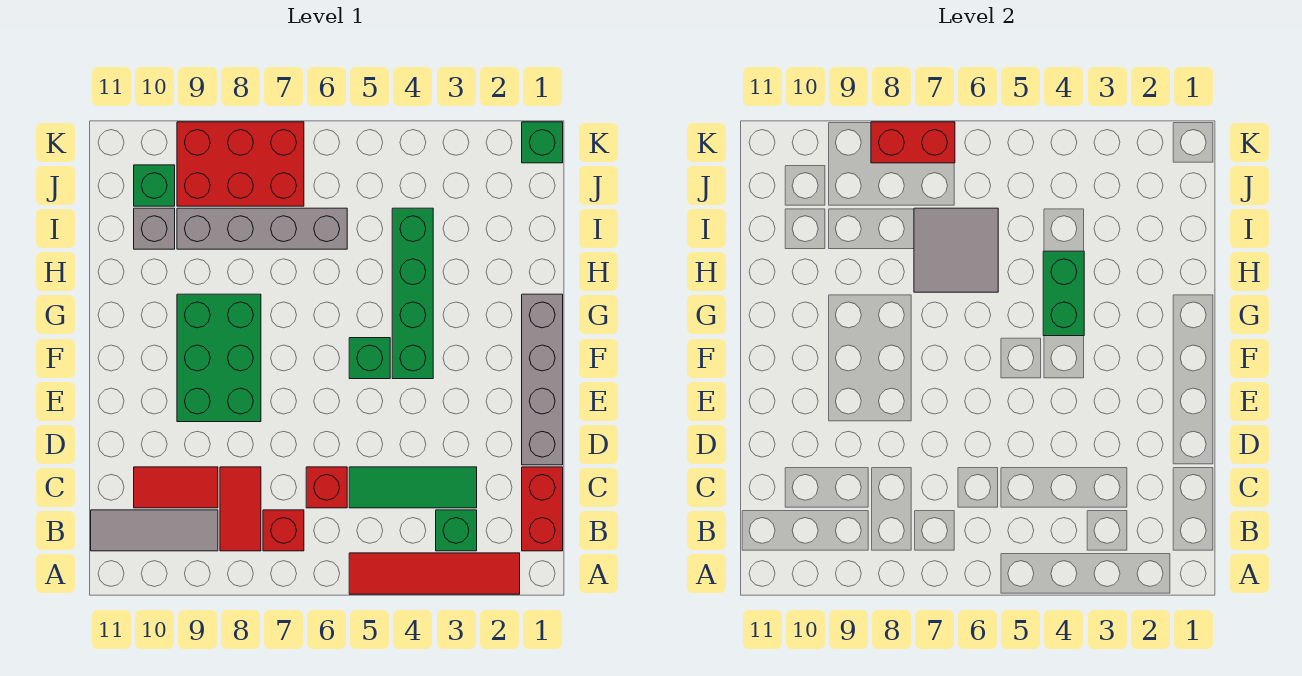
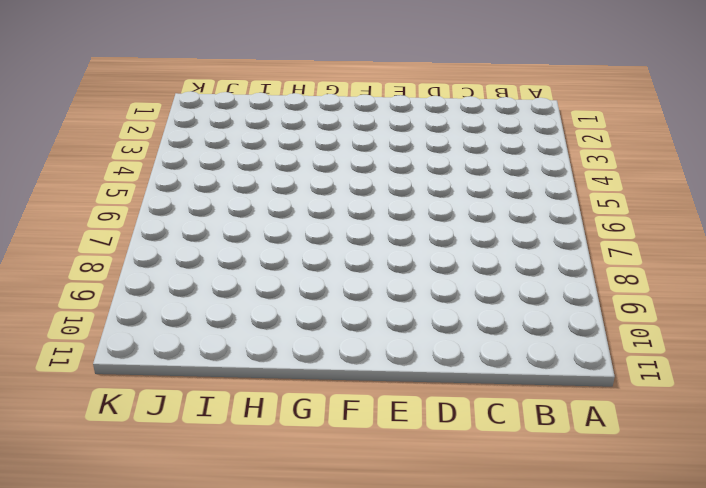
none -> red 1x4 tile [349,553,520,594]
none -> red 1x2 brick [522,467,563,551]
none -> green 1x1 brick [436,510,477,551]

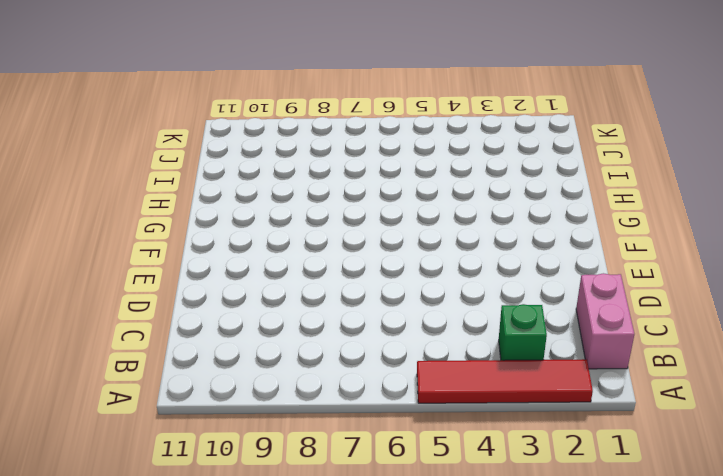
pink 1x2 brick [576,273,634,369] -> red 1x2 brick [522,467,563,551]
none -> red 1x1 brick [263,510,304,551]
none -> red 1x2 tile [220,467,261,551]
none -> grey 1x3 tile [91,510,218,551]

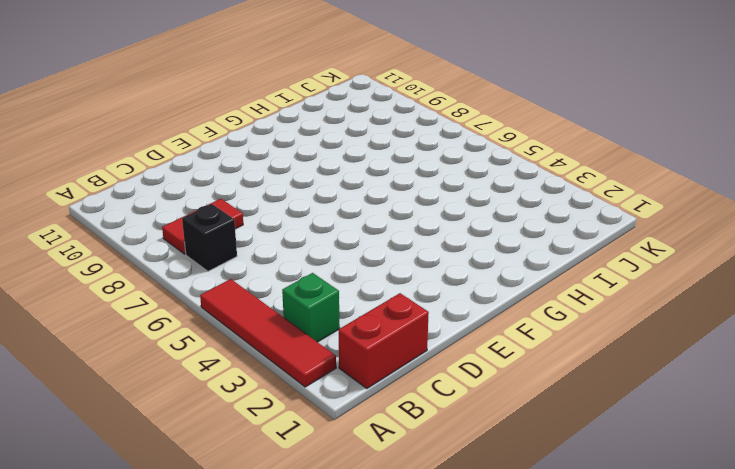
black 1x1 brick [182,204,237,271] -> red 1x1 brick [263,510,304,551]
none -> grey 1x3 tile [91,510,218,551]
none -> green 1x3 tile [349,467,477,508]
none -> red 1x1 brick [306,467,347,508]

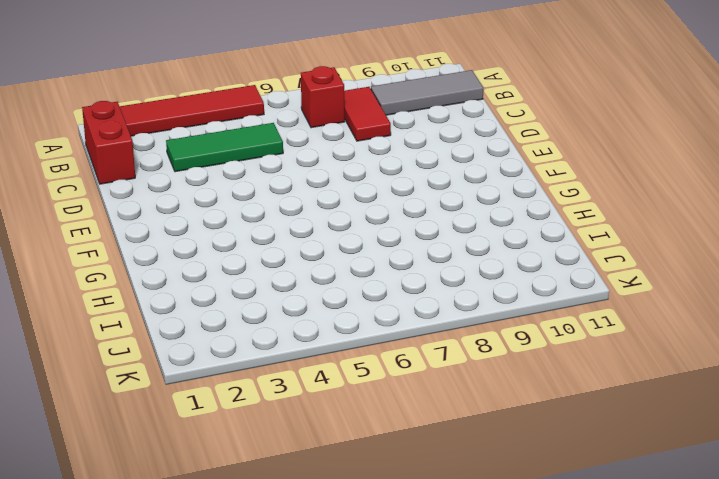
none -> green 1x1 brick [436,510,477,551]
none -> red 1x1 brick [306,467,347,508]
none -> red 1x2 tile [134,467,218,508]

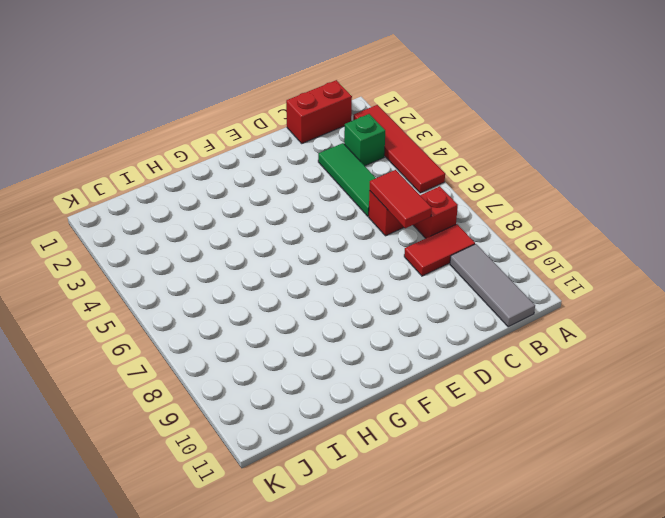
red 1x2 tile [370,170,432,228] -> red 1x2 tile moved to [134,467,218,508]
none -> grey 1x4 brick [522,294,563,465]
none -> green 2x3 brick [177,294,261,422]
none -> green 1x4 brick [392,208,433,379]

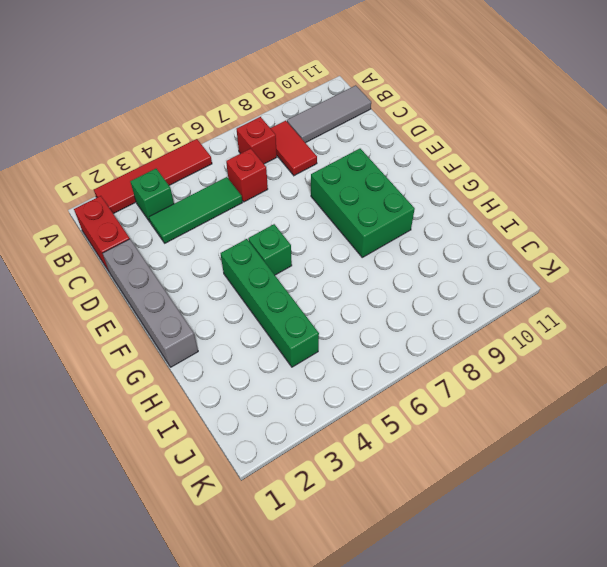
none -> red 1x2 tile [134,467,218,508]
none -> grey 1x4 brick [177,208,347,249]
none -> grey 1x1 brick [134,208,175,249]

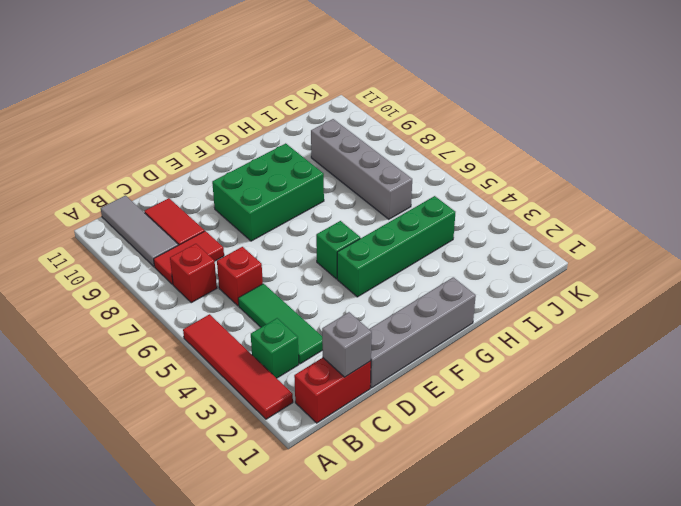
grey 1x1 brick [322,312,372,377] -> grey 1x1 brick moved to [134,208,175,249]
none -> red 2x3 brick [177,122,304,206]
none -> green 1x1 brick [134,165,175,206]
none -> green 1x1 brick [522,122,563,163]

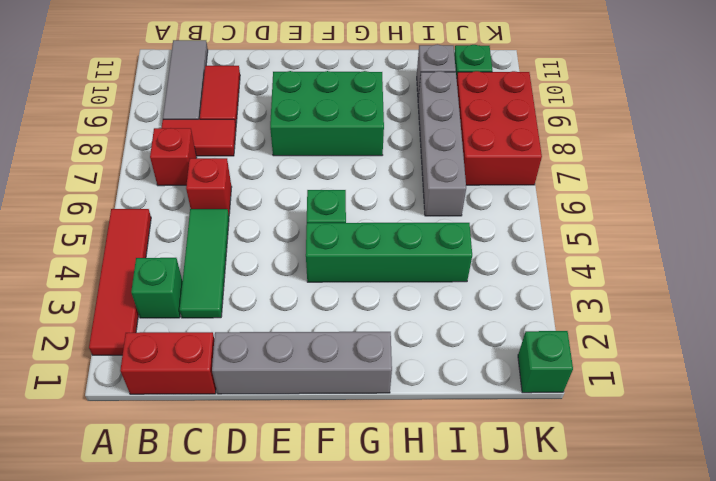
none -> green 1x2 brick [1043,251,1084,336]
none -> grey 2x2 tile [914,208,998,292]
none -> red 1x2 brick [871,122,955,163]

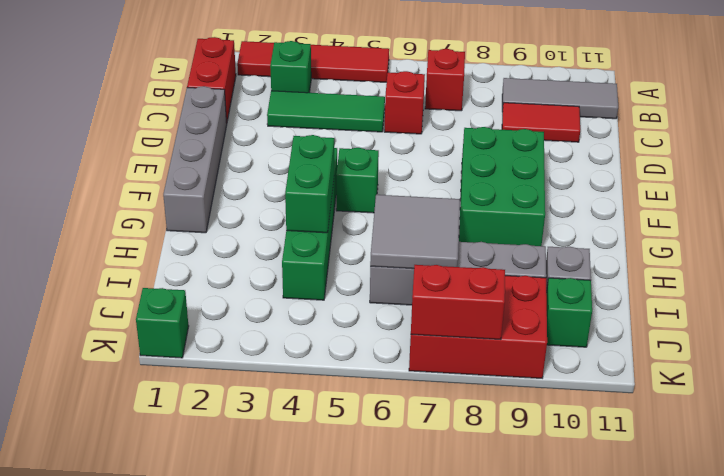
none -> red 1x2 tile [220,467,261,551]

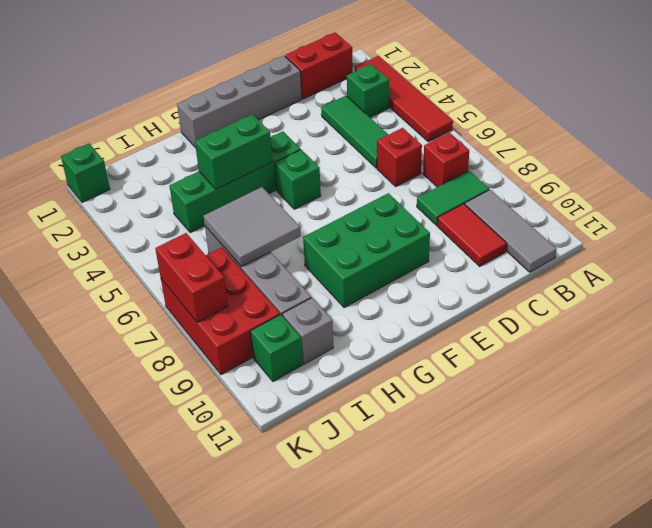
green 1x2 tile [417,171,489,225] -> red 1x2 tile [220,467,261,551]

